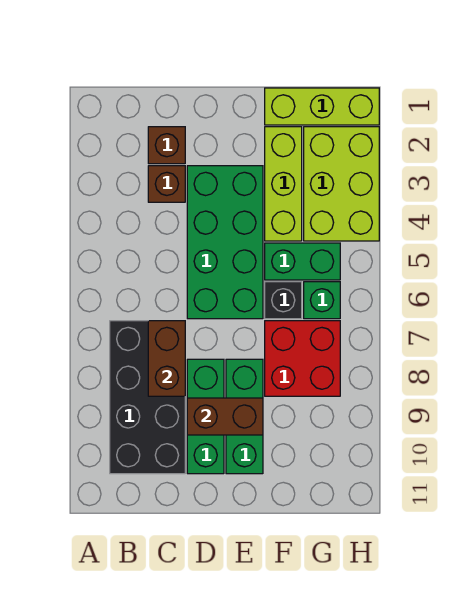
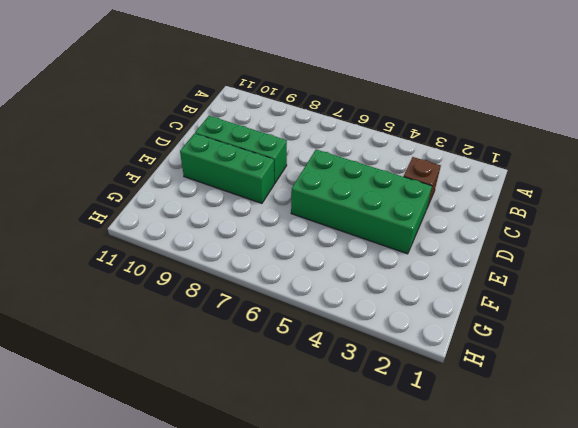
none -> black 2x4 brick [110,321,185,474]
none -> brown 1x1 brick [148,127,185,164]
none -> lime 1x3 brick [265,88,379,125]

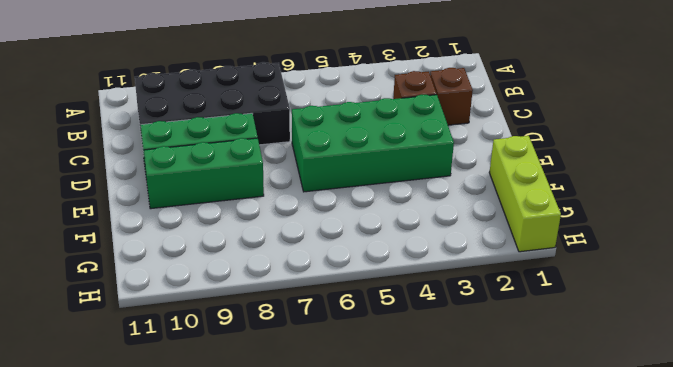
none -> lime 1x3 brick [265,127,302,241]
none -> green 1x2 brick [265,243,340,280]
none -> black 1x1 brick [265,282,302,319]

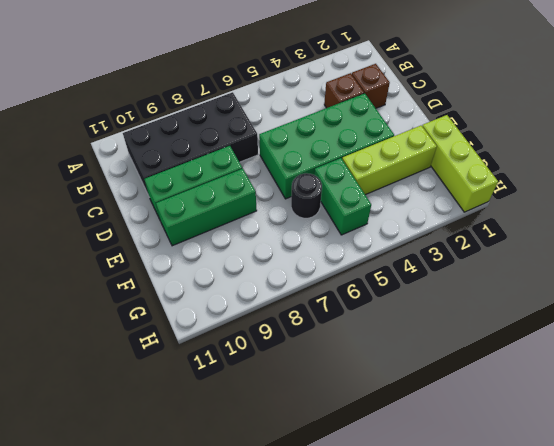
black 1x1 round brick [291,173,322,218] -> black 1x1 brick [265,282,302,319]
none -> red 2x2 brick [265,321,340,396]
none -> lime 2x3 brick [304,127,379,241]
none -> green 1x1 brick [304,282,340,319]

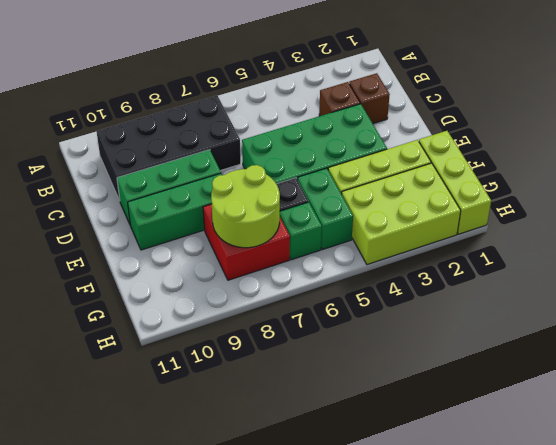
lime 2x2 round brick [211,165,280,248] -> none
none -> brown 1x2 brick [148,321,185,396]
none -> brown 1x2 brick [187,398,263,435]

